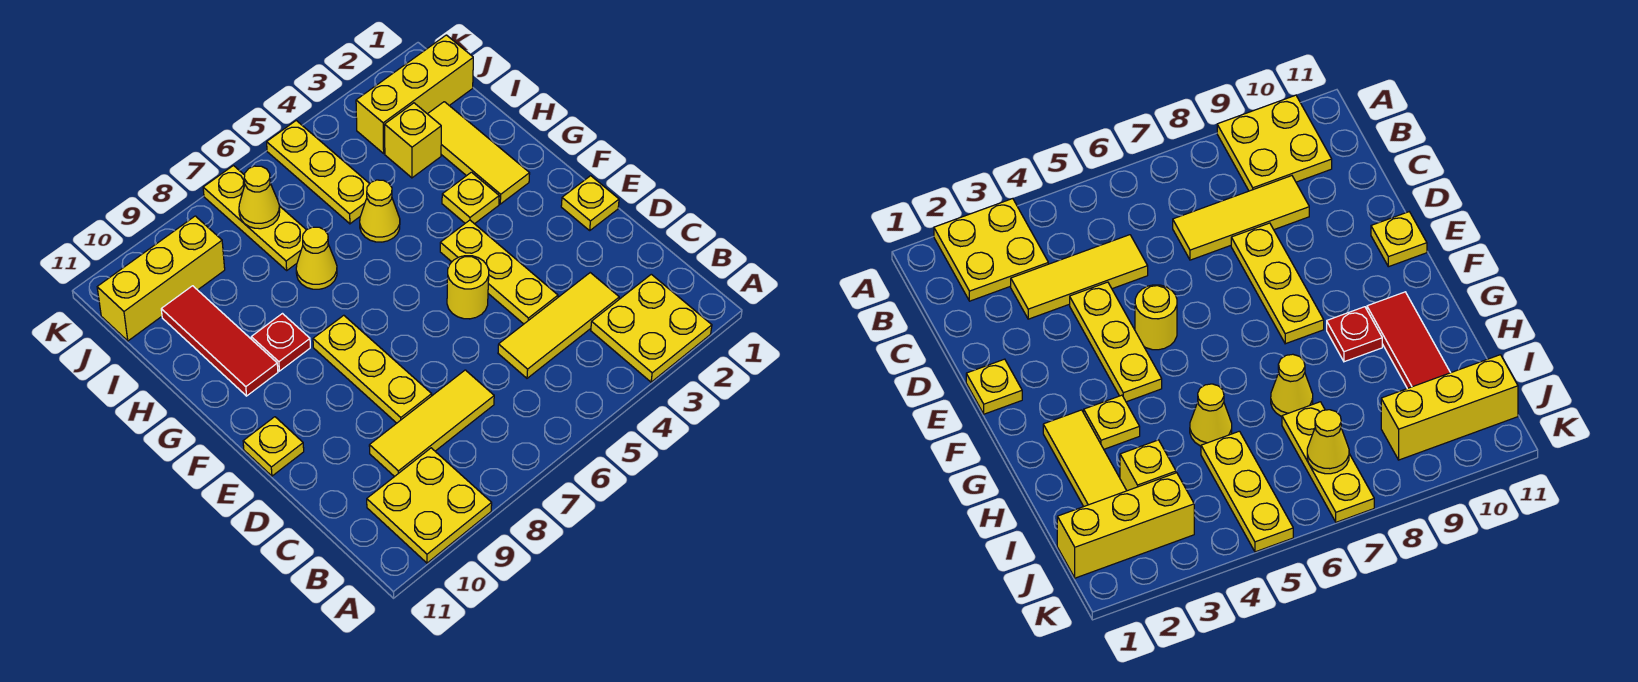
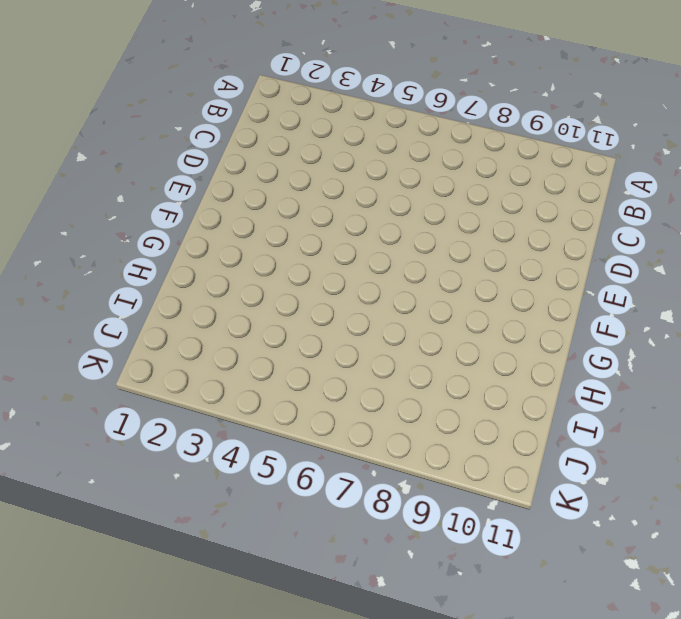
none -> yellow 2x2 plate [591,274,712,382]
none -> yellow 2x2 plate [367,448,492,563]
none -> yellow 1x3 tile [498,273,619,378]

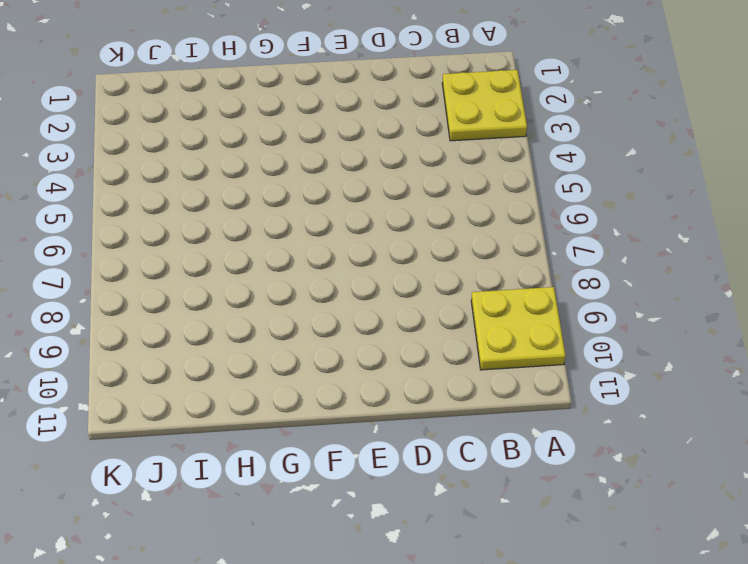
none -> yellow 1x3 tile [498,273,619,378]
none -> yellow 1x3 tile [369,370,494,477]
none -> yellow 1x3 plate [440,220,558,324]

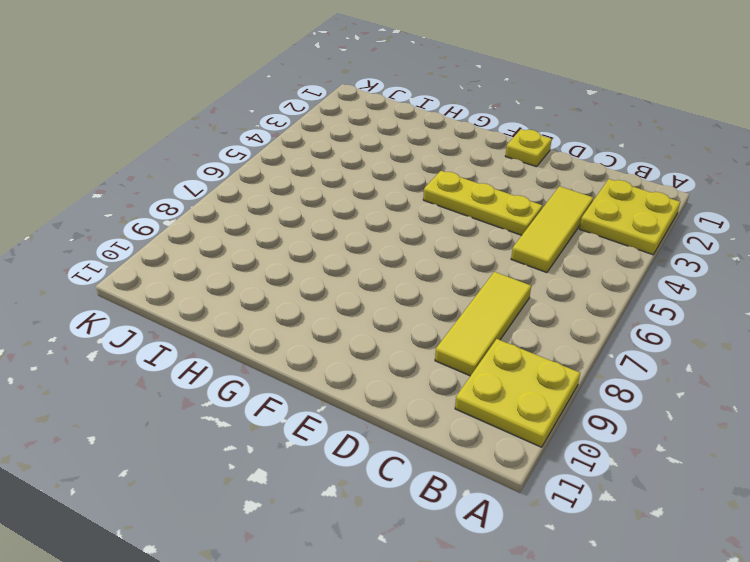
none -> yellow 1x3 plate [313,315,432,423]
none -> yellow 1x1 round brick [447,256,489,319]
none -> yellow 1x1 plate [243,417,304,476]

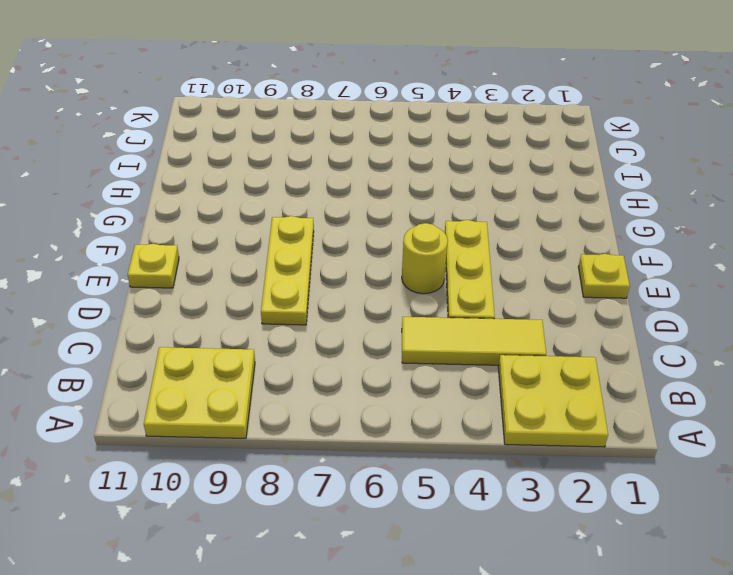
none -> yellow 1x3 tile [369,370,494,477]
none -> yellow 1x3 tile [428,102,530,204]
none -> yellow 1x1 plate [442,172,499,224]

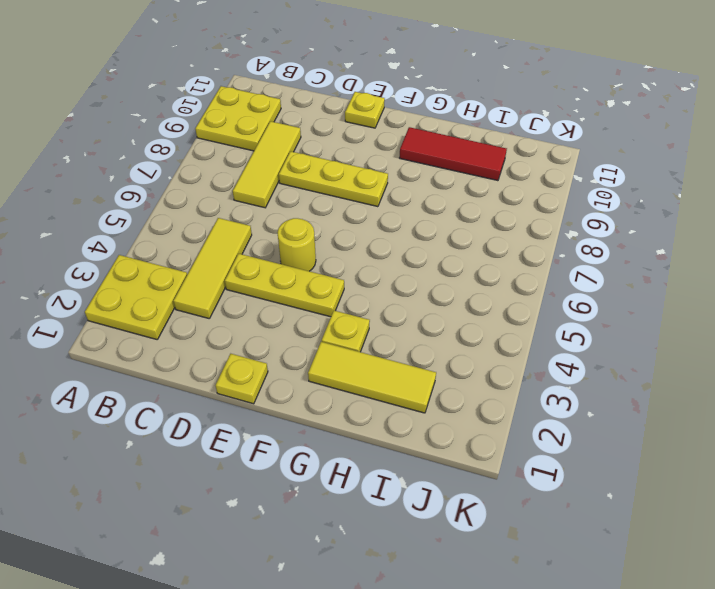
none -> red 1x1 plate [251,314,310,371]
none -> yellow 1x1 cone [360,180,400,242]
none -> yellow 1x1 cone [296,227,337,289]

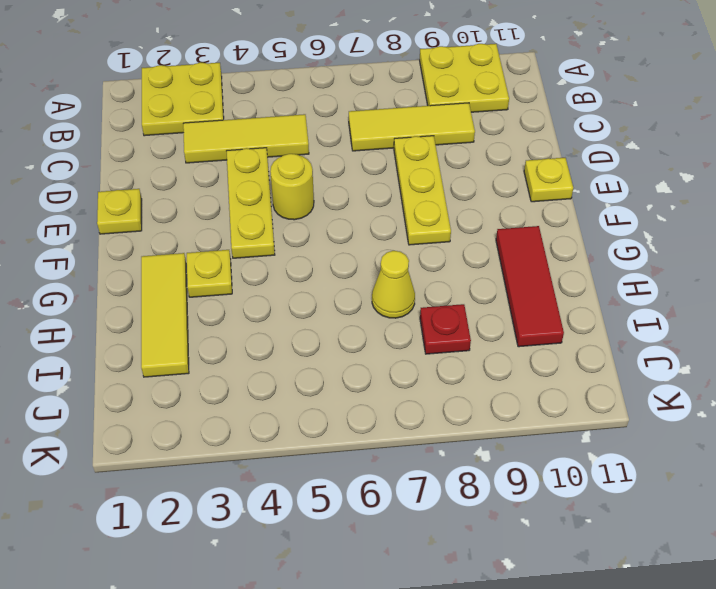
red 1x1 plate [420,304,471,354] -> red 1x1 plate moved to [251,314,310,371]
none -> yellow 1x1 cone [360,180,400,242]
none -> yellow 1x1 brick [385,103,441,178]
none -> yellow 1x3 plate [267,121,369,224]

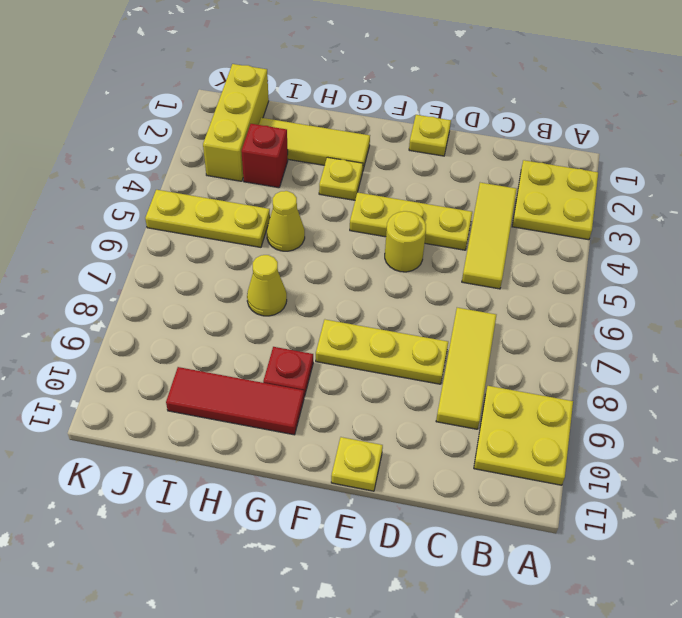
red 1x1 brick [241,124,288,188] -> yellow 1x1 brick [385,103,441,178]
none -> yellow 1x3 plate [203,166,306,270]
none -> yellow 1x3 brick [97,216,225,341]
none -> yellow 1x1 cone [239,166,280,229]

